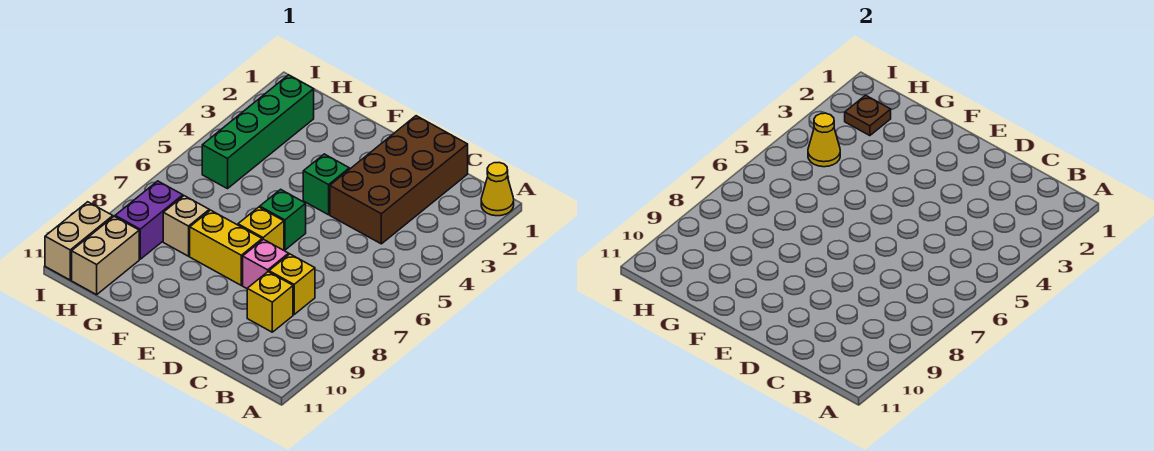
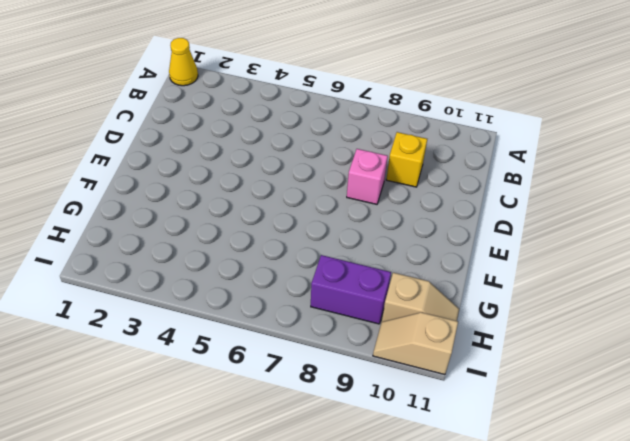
tan 1x2 slope [382,273,459,322] -> tan 1x2 brick [72,216,139,295]
tan 1x2 slope [373,312,458,375] -> tan 1x2 brick [45,202,113,280]
none -> brown 2x4 brick [330,116,468,244]
none -> yellow 1x1 brick [269,254,315,314]
none -> green 1x1 brick [303,154,349,215]

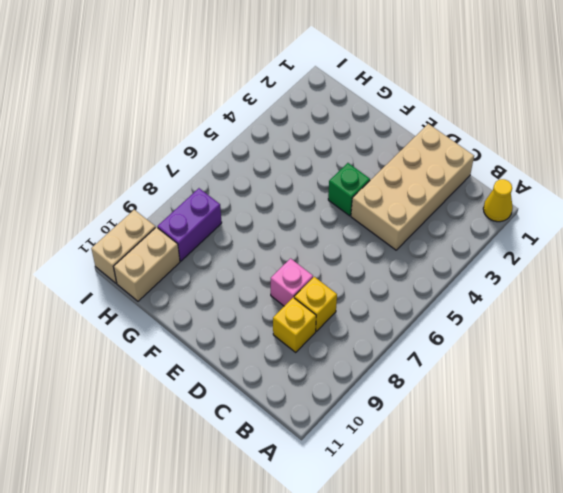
tan 2x4 brick [351,124,474,250] -> brown 2x4 brick [330,116,468,244]
none -> green 1x1 brick [260,189,306,250]
none -> yellow 1x1 brick [238,207,284,250]
none -> yellow 1x2 brick [190,210,262,285]

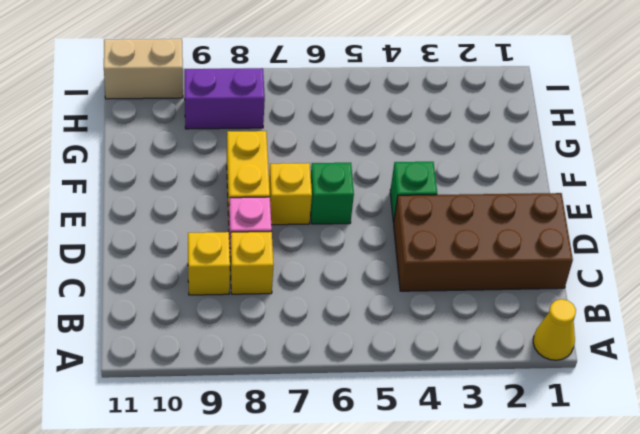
none -> tan 1x1 brick [163,196,209,256]
none -> green 1x4 brick [202,75,314,189]
none -> tan 1x2 brick [72,216,139,295]

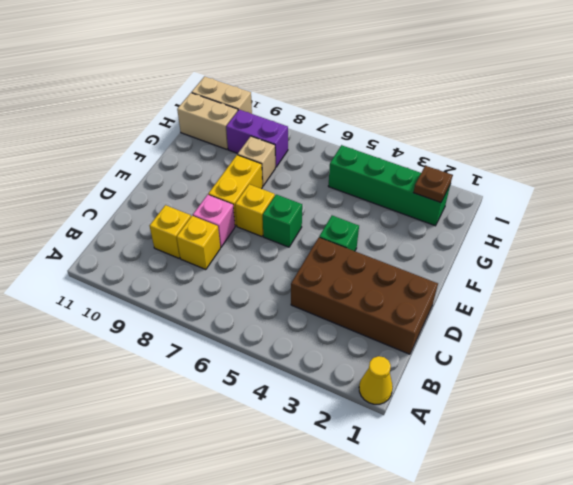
none -> yellow 1x1 cone [808,113,840,167]

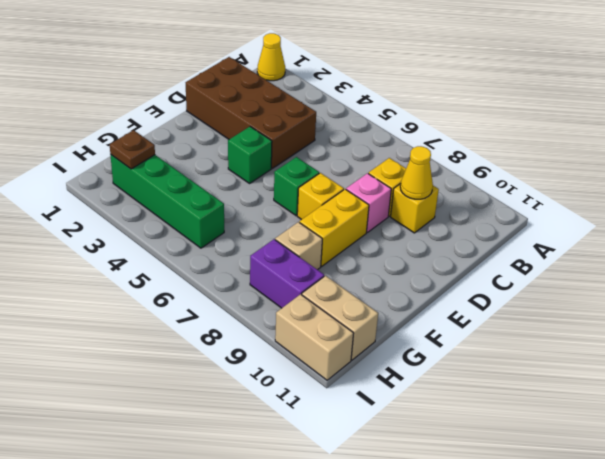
yellow 1x1 cone [400,146,433,199] -> yellow 1x1 cone moved to [808,113,840,167]

